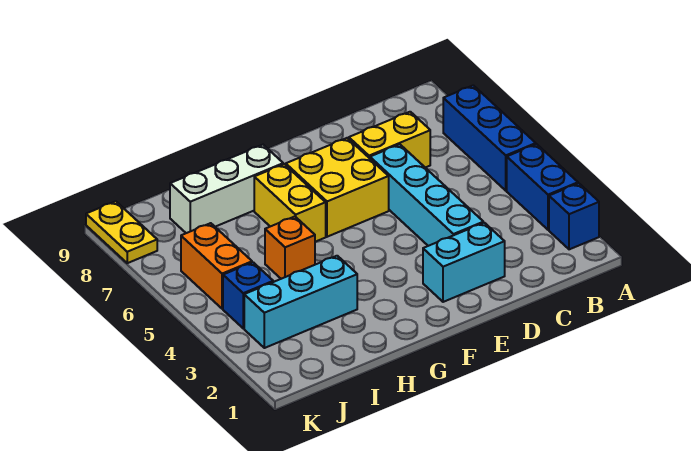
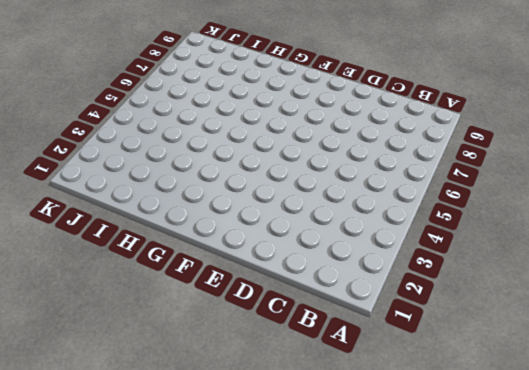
none -> blue 1x1 brick [549,183,599,249]
none -> blue 1x2 brick [507,144,578,230]
none -> blue 1x3 brick [443,85,536,191]

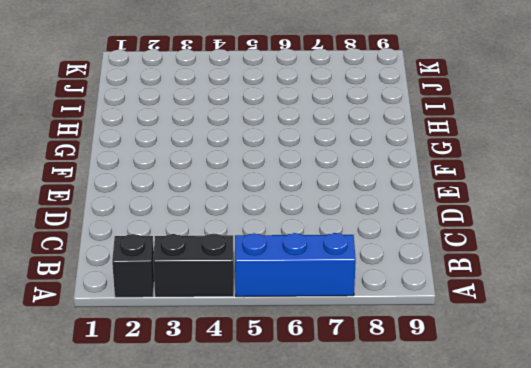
black 1x1 brick [112,234,154,297] -> blue 1x1 brick [549,183,599,249]
black 1x2 brick [153,234,234,297] -> blue 1x2 brick [507,144,578,230]
none -> yellow 1x2 brick [349,112,430,168]
none -> cyan 1x2 brick [423,223,505,302]
none -> cyan 1x4 brick [370,144,483,246]

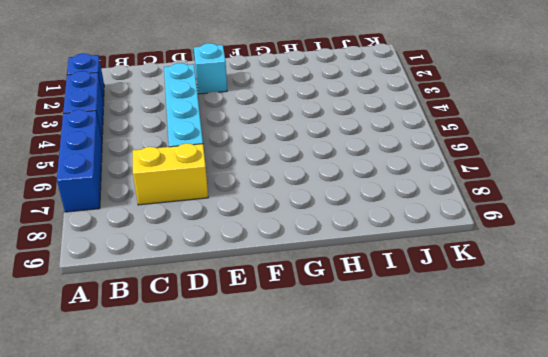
cyan 1x1 brick [194,43,227,94] -> cyan 1x2 brick [423,223,505,302]
none -> yellow 2x2 brick [286,138,389,237]
none -> yellow 1x2 brick [254,164,326,242]
none -> white 1x3 brick [170,145,283,233]

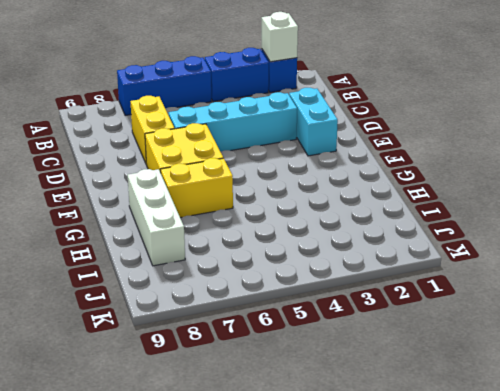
white 1x1 brick [262,12,298,62] -> none
none -> cyan 1x3 brick [244,256,357,348]
none -> orange 1x1 brick [265,217,315,279]
none -> blue 1x1 brick [223,262,273,328]

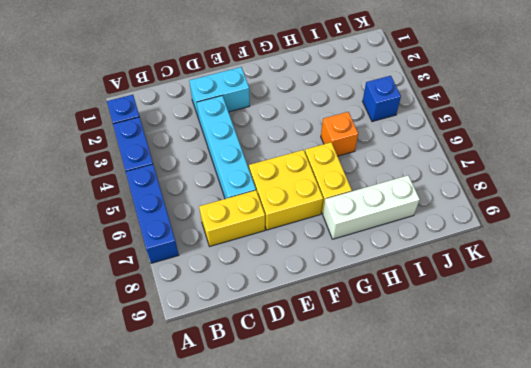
none -> cyan 1x3 brick [244,256,357,348]
none -> orange 1x2 brick [181,223,252,309]
none -> yellow 1x2 plate [86,201,157,263]

